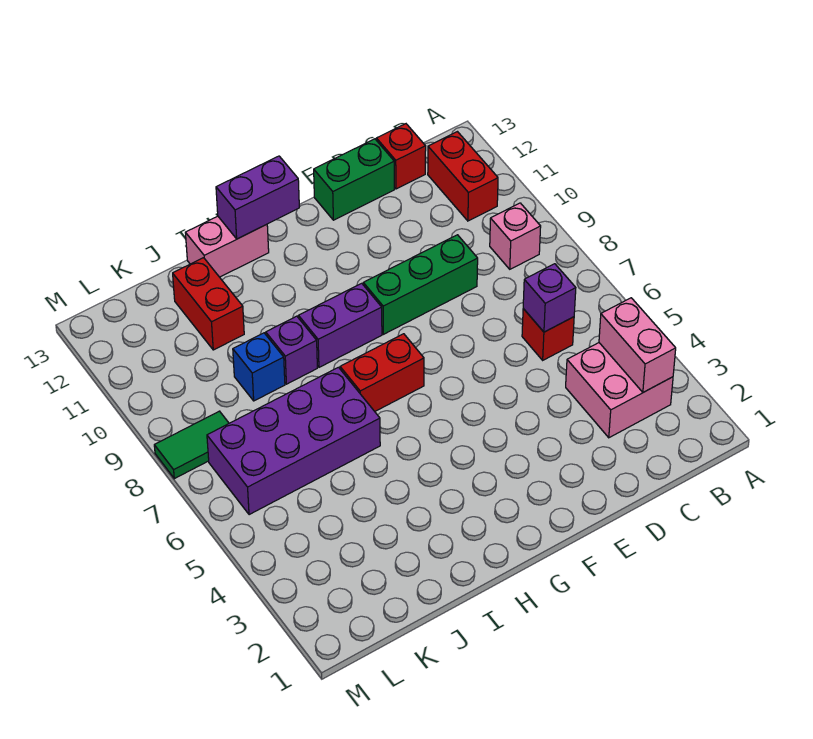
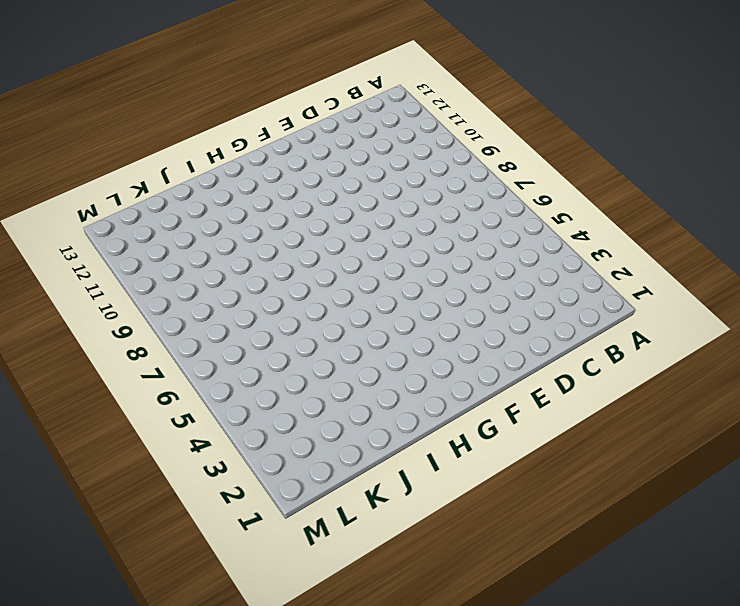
none -> pink 2x2 brick [566,343,673,438]
none -> pink 1x1 brick [490,203,541,269]
none -> red 1x2 brick [428,132,498,221]

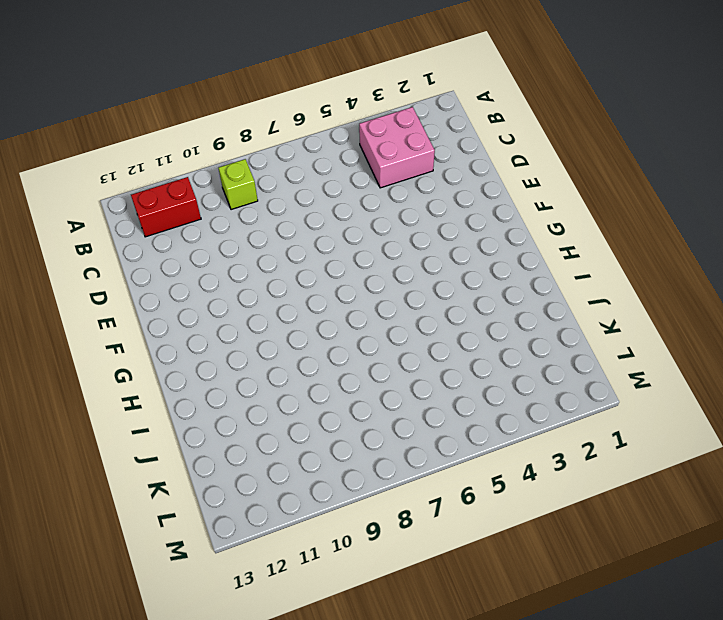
lime 1x1 brick [219,159,258,210] -> pink 1x1 brick [490,203,541,269]
none -> red 1x1 brick [522,309,574,360]
none -> red 1x1 brick [376,124,426,189]
none -> green 1x3 brick [363,235,478,334]

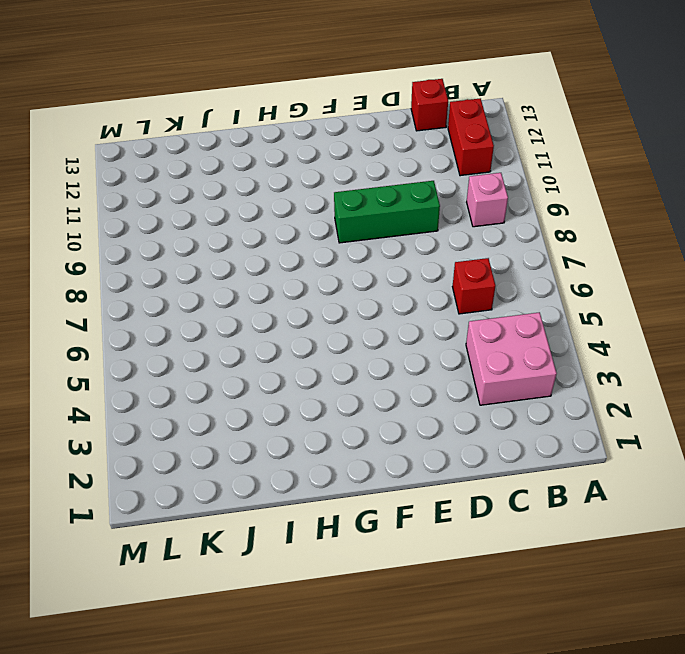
none -> green 1x2 brick [314,139,394,220]
none -> red 1x2 brick [340,334,424,411]
none -> purple 1x2 brick [299,283,382,367]

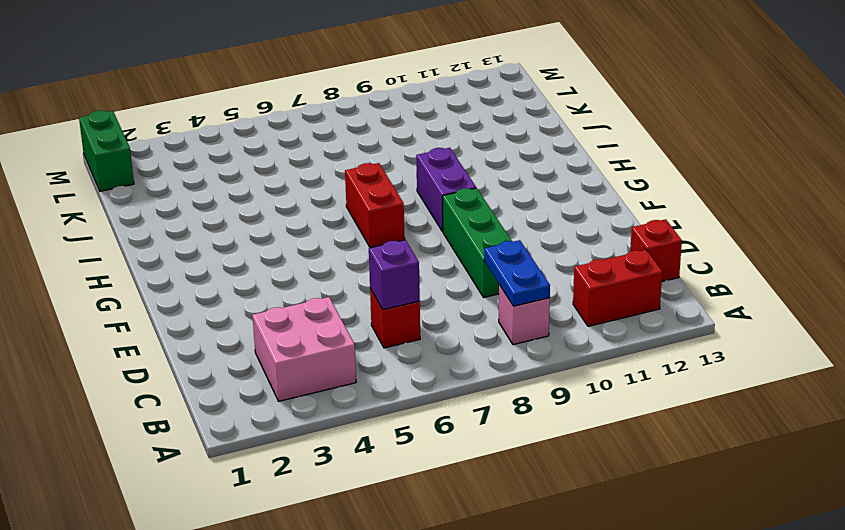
blue 1x2 plate [484,240,550,306] -> none
green 1x2 brick [79,110,134,191] -> green 1x2 brick moved to [314,139,394,220]
none -> pink 1x2 brick [185,216,269,277]
none -> purple 2x4 brick [207,367,380,515]
none -> purple 1x1 brick [266,316,317,384]

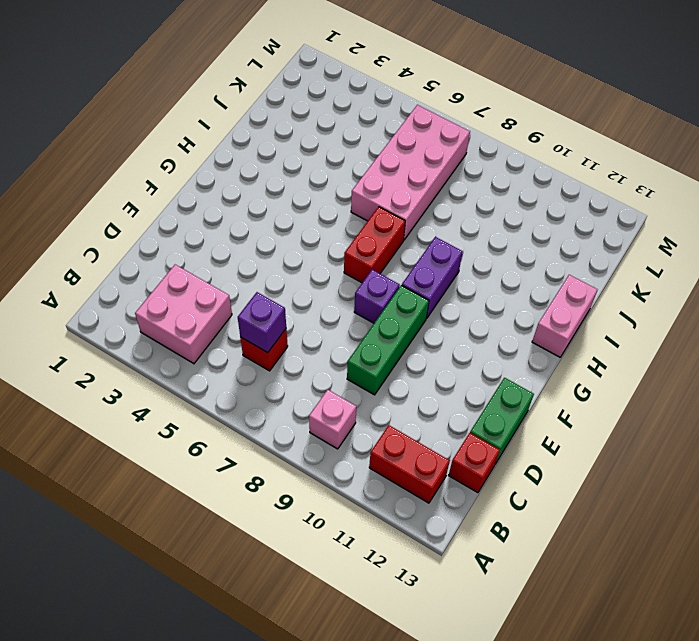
purple 1x1 brick [354,270,400,323] -> purple 1x1 brick moved to [266,316,317,384]
pink 2x4 brick [351,105,470,240] -> purple 2x4 brick [207,367,380,515]
none -> blue 1x1 brick [233,333,285,401]
none -> red 1x2 brick [173,258,244,350]
none -> green 1x2 tile [154,411,229,479]

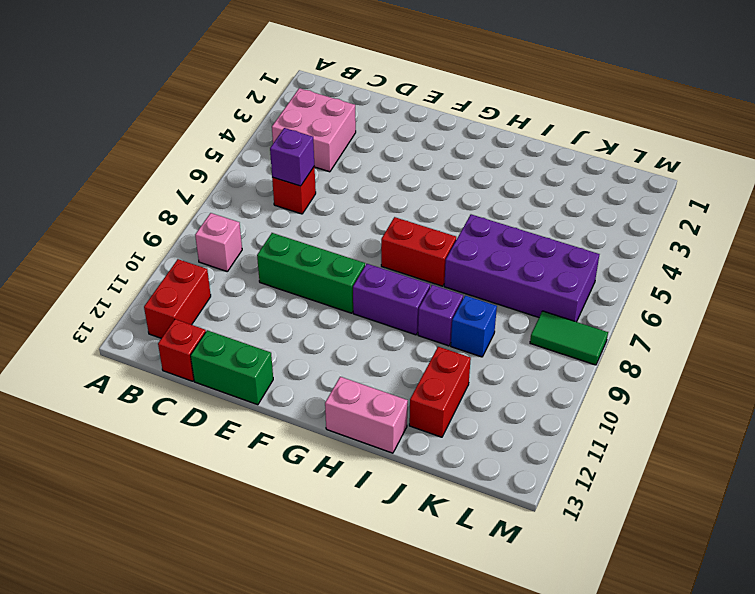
none -> pink 1x2 brick [599,298,676,392]
none -> purple 1x2 brick [216,156,299,239]

